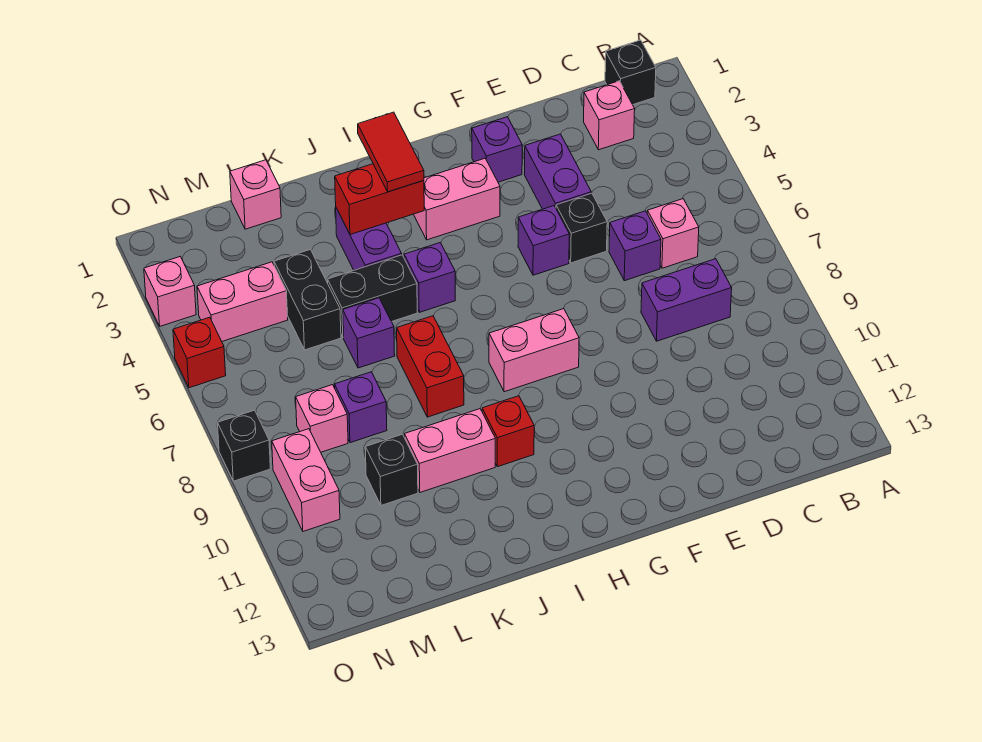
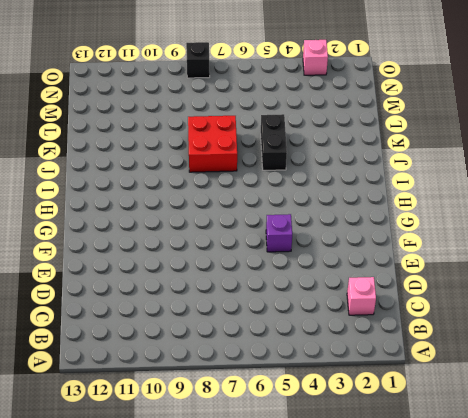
red 2x2 brick [188,116,237,172] -> red 1x2 brick [397,316,464,417]
none -> black 1x1 brick [605,40,656,105]
none -> pink 1x1 brick [647,199,699,268]
none -> purple 1x2 brick [641,259,732,341]
none -> purple 1x1 brick [609,211,661,281]

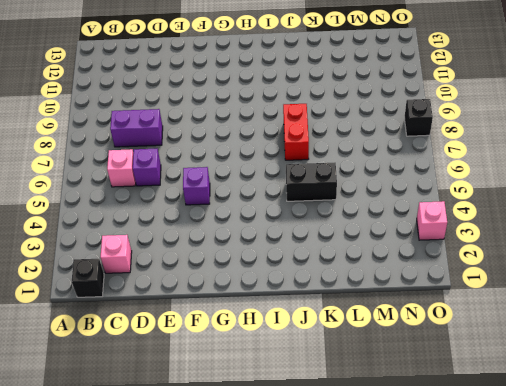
none -> purple 1x2 brick [525,134,591,209]
none -> black 1x1 brick [556,193,607,263]
none -> purple 1x1 brick [472,117,522,182]
none -> pink 1x2 brick [414,158,500,240]

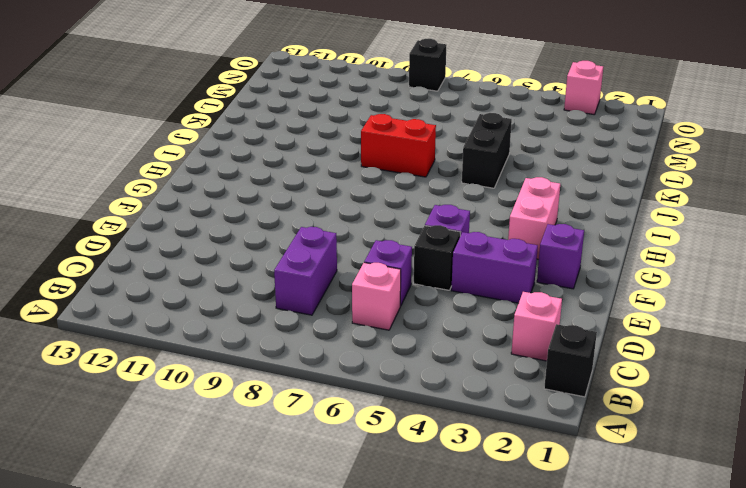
none -> pink 1x2 brick [489,309,579,392]
none -> purple 1x1 brick [404,243,455,312]
none -> red 1x1 brick [482,396,534,467]
none -> purple 1x2 brick [336,208,402,270]

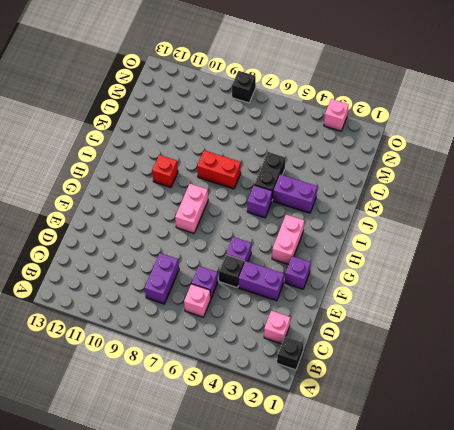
none -> pink 1x2 brick [404,409,495,492]
none -> purple 1x1 brick [343,298,395,368]
none -> pink 1x1 brick [230,160,281,229]
none -> black 1x2 brick [274,250,341,350]

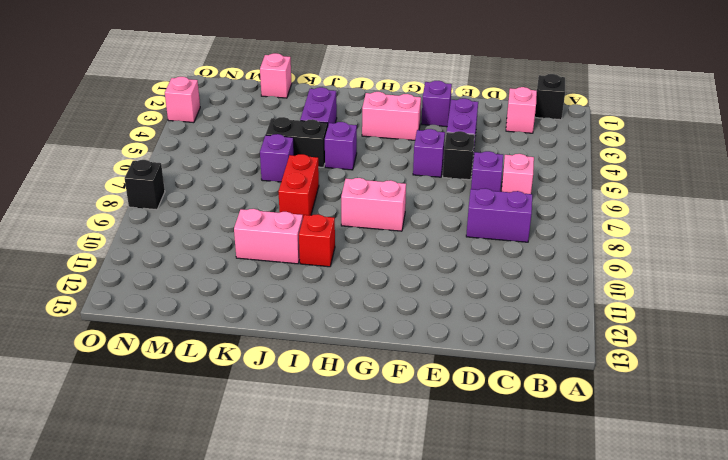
none -> black 1x2 brick [274,250,341,350]
none -> purple 1x1 brick [335,372,387,443]
none -> black 1x1 brick [365,434,418,505]
none -> pink 1x2 brick [197,262,288,341]

